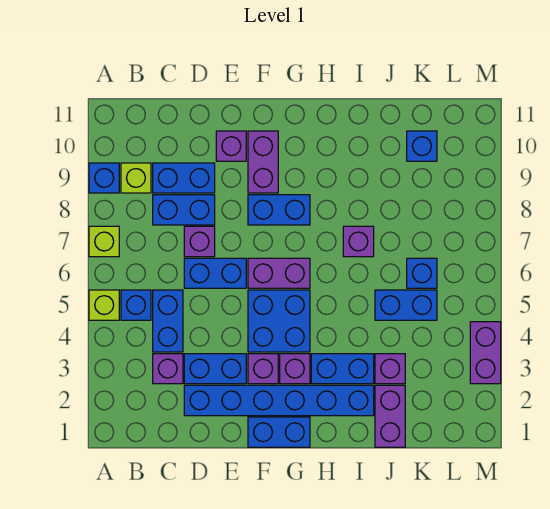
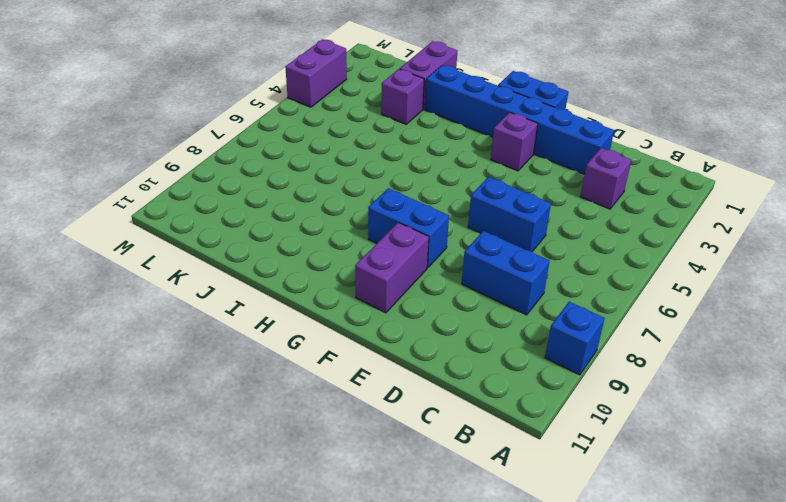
none -> lime 1x1 brick [89,290,119,320]
none -> lime 1x1 brick [89,226,119,257]
none -> blue 1x1 brick [121,290,151,320]

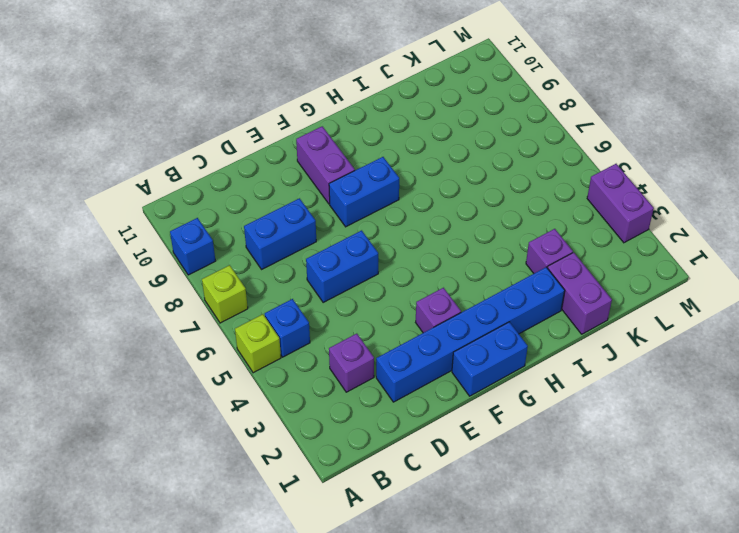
none -> lime 1x1 brick [121,163,151,193]
none -> blue 1x2 brick [153,290,183,352]
none -> blue 1x2 brick [153,163,215,193]

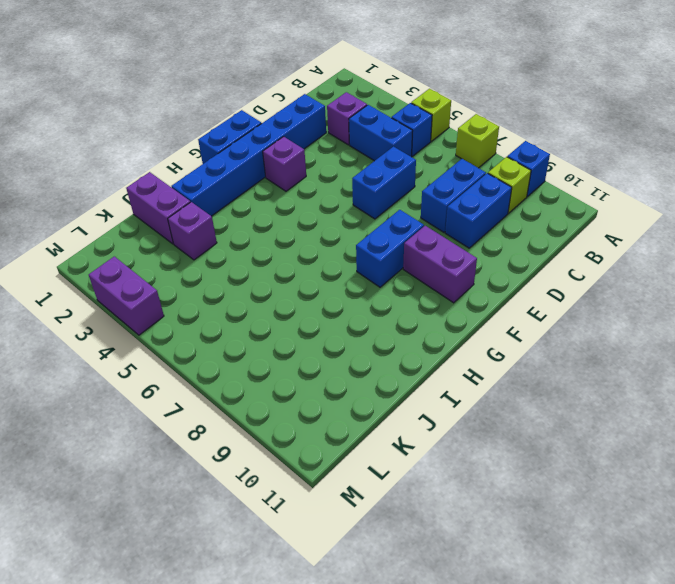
none -> blue 1x2 brick [184,354,246,384]
none -> purple 1x1 brick [184,226,215,257]
none -> purple 1x1 brick [216,131,246,161]

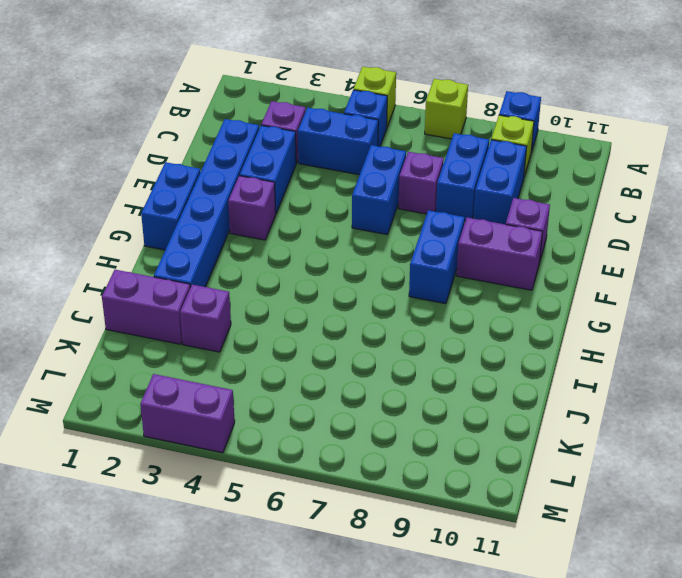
none -> blue 2x2 brick [248,290,310,352]
none -> purple 1x2 brick [248,258,310,288]
none -> purple 1x1 brick [280,354,310,384]

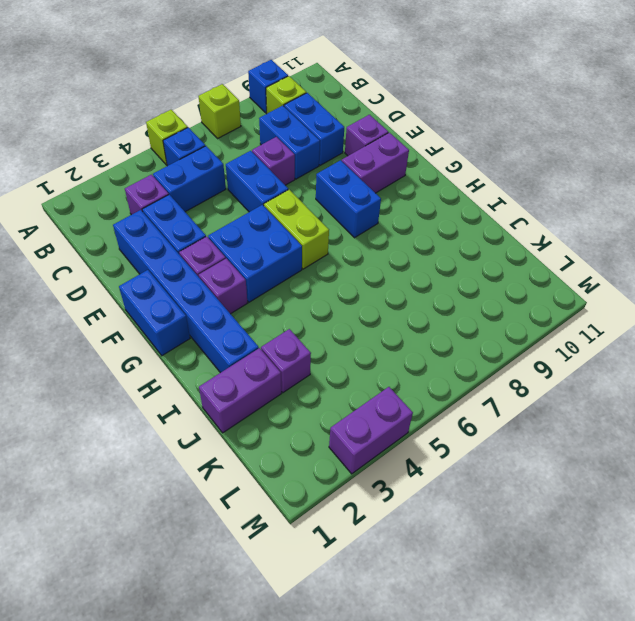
lime 1x2 brick [264,190,329,269] -> purple 1x2 brick [248,258,310,288]
none -> blue 1x2 brick [311,354,374,384]
none -> purple 1x1 brick [343,226,374,257]
none -> blue 1x2 brick [375,290,437,320]

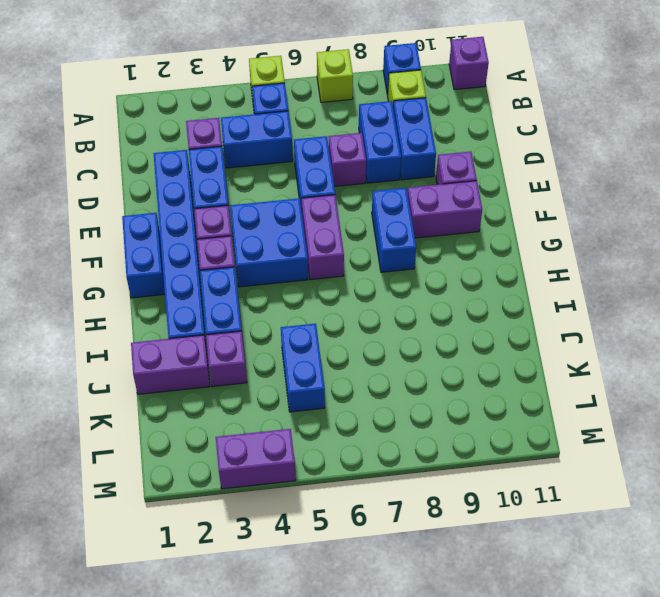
purple 1x1 brick [449,37,489,90] -> purple 1x1 brick moved to [343,226,374,257]
none -> blue 1x1 brick [407,258,437,288]
none -> blue 1x1 brick [407,131,437,161]

